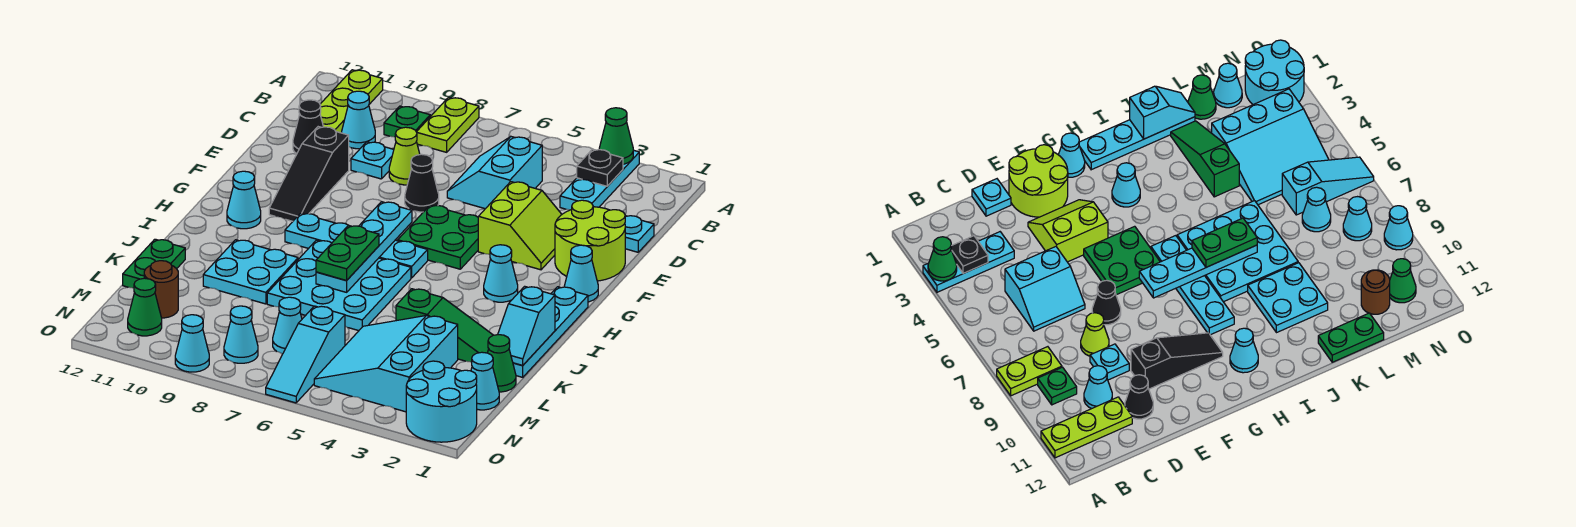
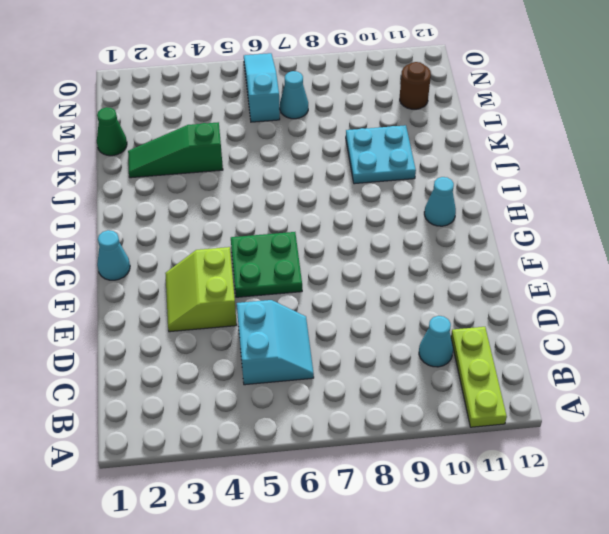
none -> cyan 1x3 plate [560,150,639,210]
none -> lime 1x2 plate [416,97,479,152]
none -> green 1x1 plate [384,106,430,137]
none -> cyan 1x1 plate [625,216,654,252]

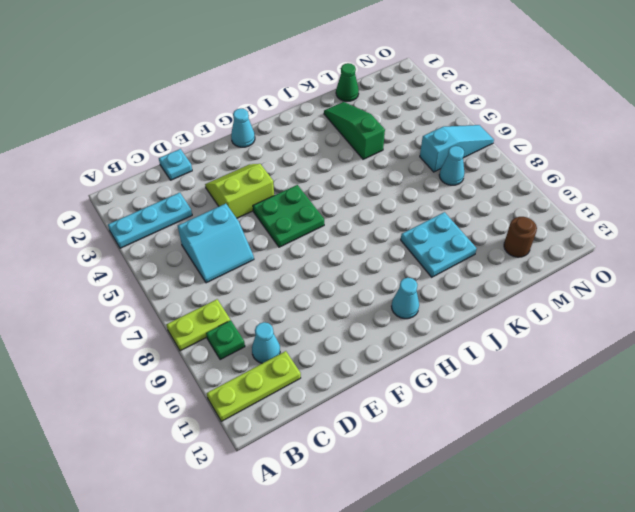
none -> lime 1x1 cone [389,127,420,185]
none -> cyan 1x1 plate [351,142,394,179]
none -> black 1x1 cone [293,100,323,154]
none -> lime 2x2 round brick [555,200,625,281]

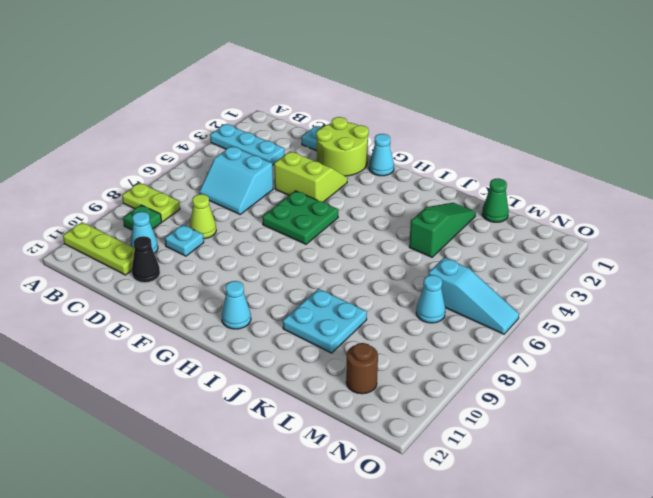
none -> black 1x1 cone [405,154,439,212]
none -> black 1x3 slope [269,127,349,221]
none -> cyan 1x4 plate [513,287,588,377]
none -> cyan 1x1 cone [484,245,518,302]

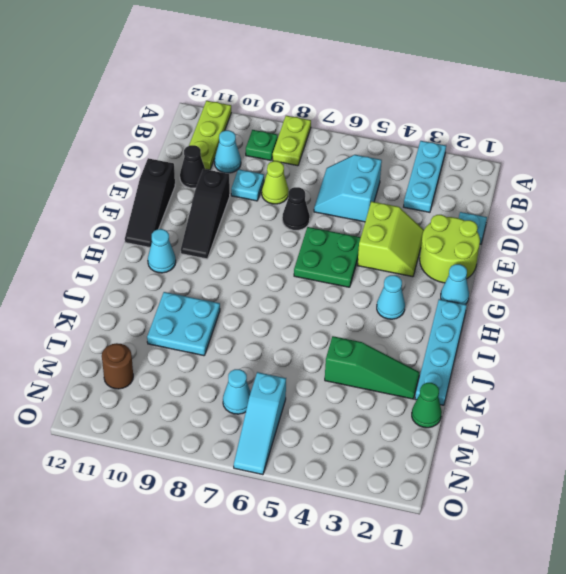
black 1x3 slope [125,158,175,247] -> none
none -> cyan 1x4 plate [285,213,428,278]
none -> cyan 3x3 plate [267,240,411,331]
none -> green 1x2 plate [123,239,185,288]
none -> cyan 3x3 slope [314,315,458,412]

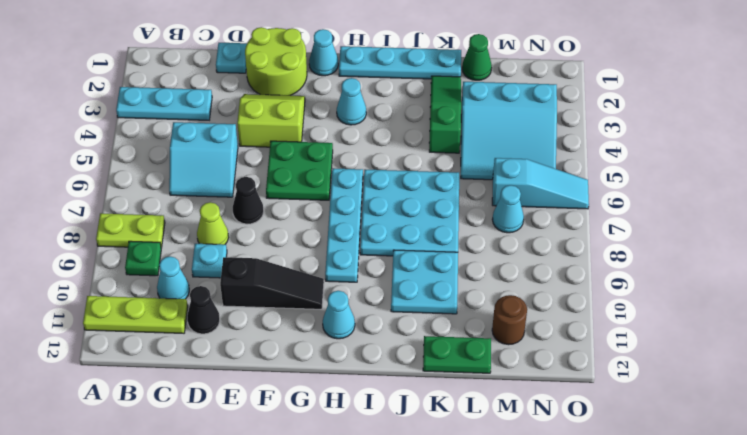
none -> cyan 1x1 cone [471,352,499,410]
none -> cyan 2x2 round brick [406,361,477,442]
none -> cyan 1x1 cone [224,306,258,363]
none -> green 1x1 cone [128,278,162,336]

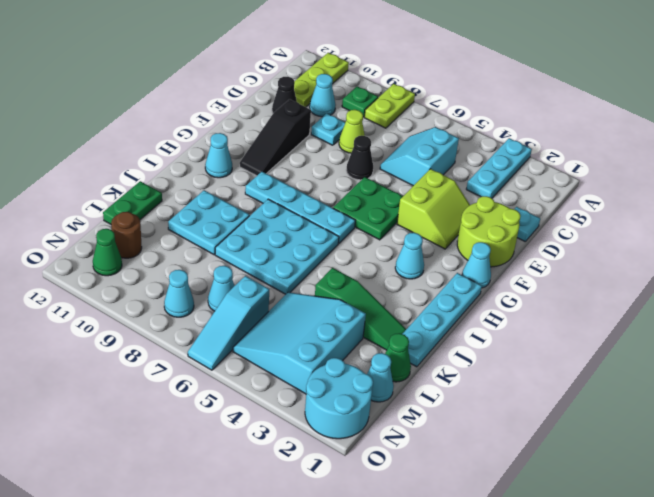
none -> cyan 1x1 cone [175,315,209,372]
none -> green 1x1 cone [599,108,633,164]
none -> black 1x1 plate [577,149,623,186]
none -> cyan 1x4 plate [316,202,412,292]

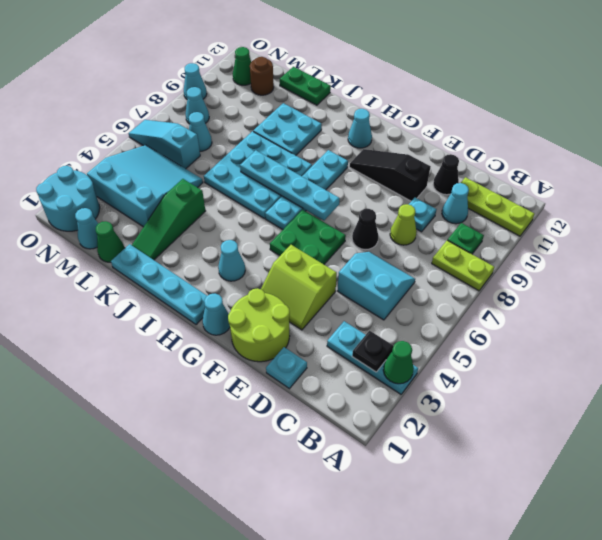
none -> cyan 1x2 slope [498,286,555,365]
none -> green 1x2 plate [316,225,379,281]

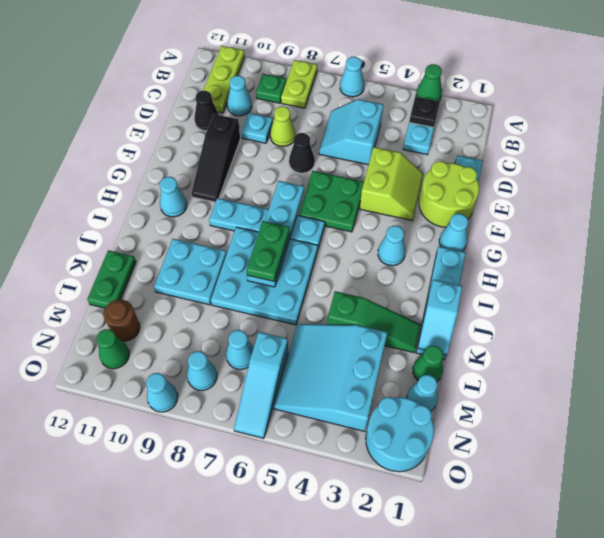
cyan 1x1 cone [340,57,364,97] -> none

